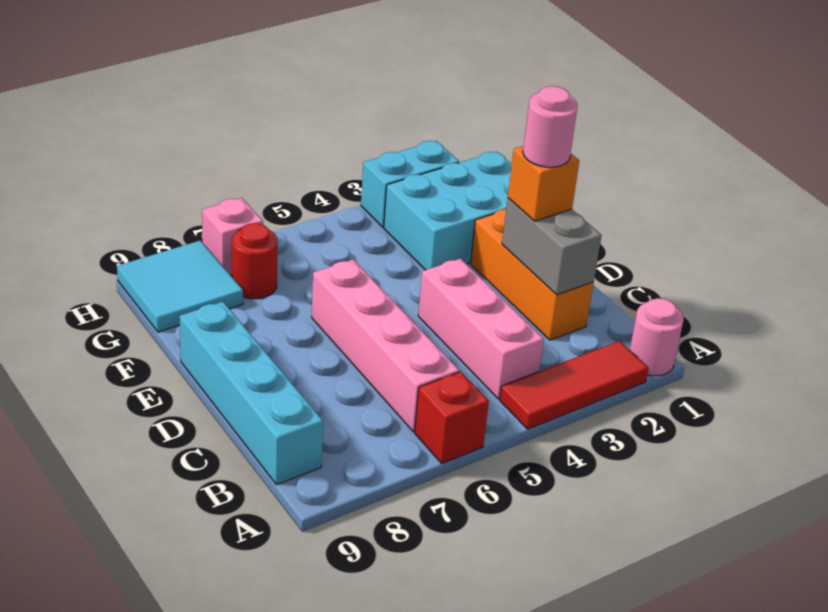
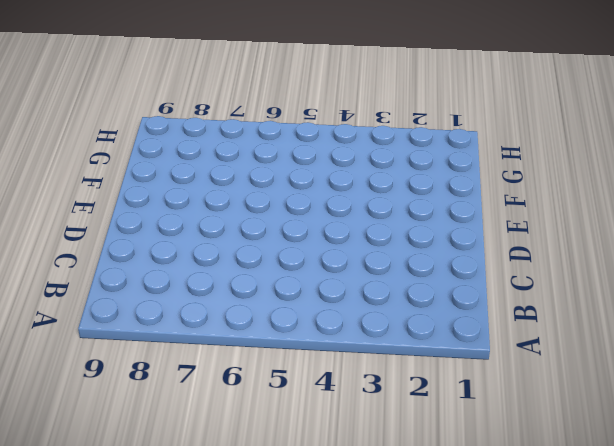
none -> pink 1x1 round brick [630,298,684,376]
none -> red 1x3 tile [500,341,648,429]
none -> red 1x1 brick [415,372,489,463]

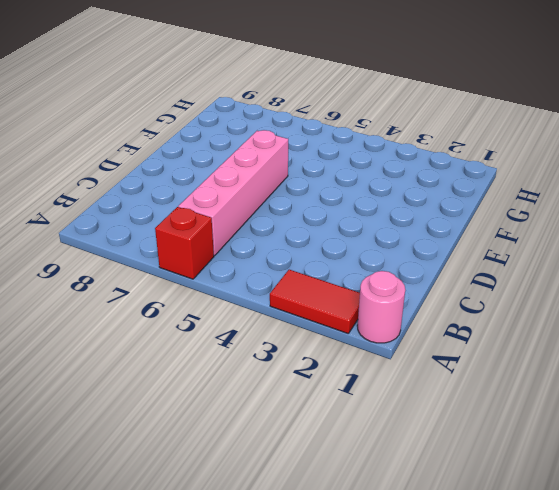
red 1x2 tile [270,270,360,334] -> red 1x3 tile [500,341,648,429]
none -> pink 1x3 brick [418,259,544,399]
none -> cyan 1x4 brick [180,302,323,485]
none -> orange 1x3 brick [471,209,594,340]

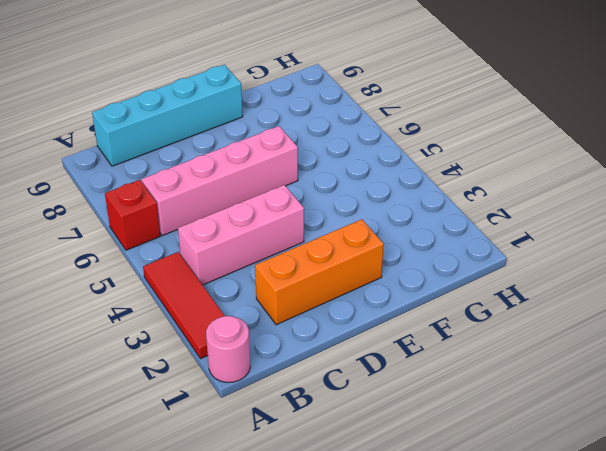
none -> cyan 2x3 brick [384,152,512,270]
none -> red 1x1 round brick [232,223,278,299]
none -> cyan 2x2 tile [117,241,243,332]

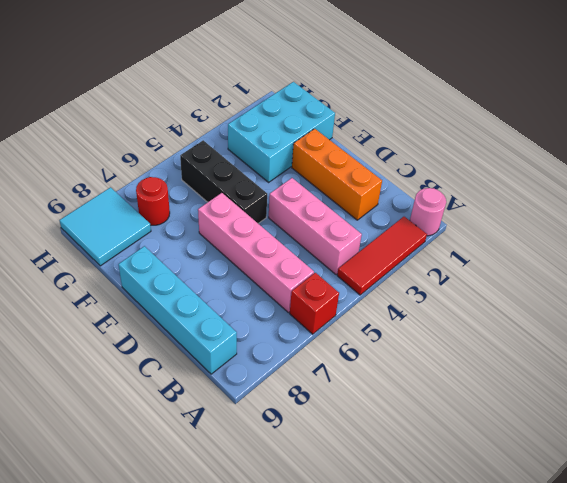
black 1x3 brick [180,140,267,223] -> none
none -> cyan 1x2 brick [361,141,459,227]
none -> pink 1x1 brick [202,198,263,275]
none -> grey 1x2 brick [502,198,602,295]

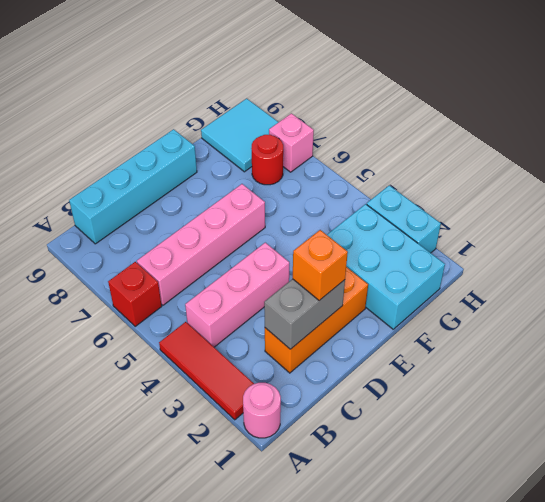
none -> pink 1x1 round brick [523,86,578,167]

